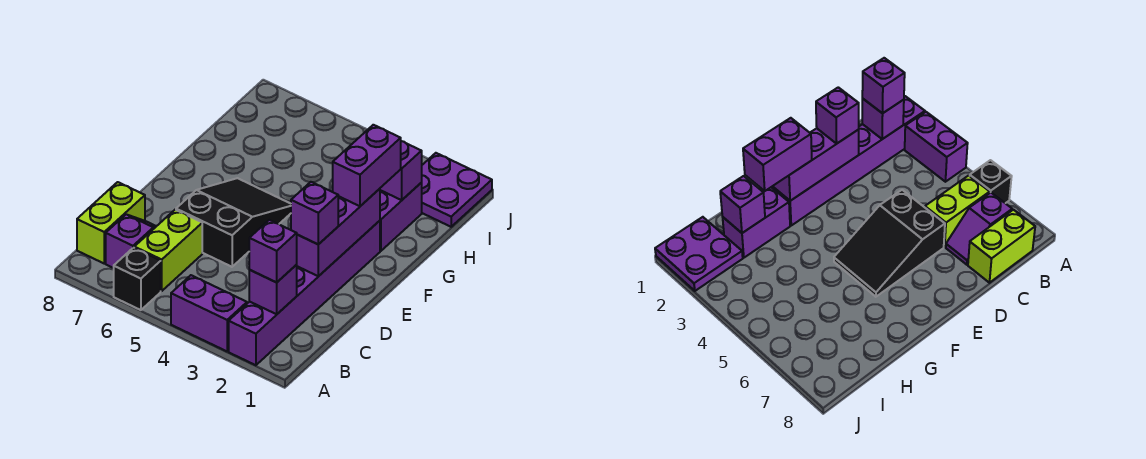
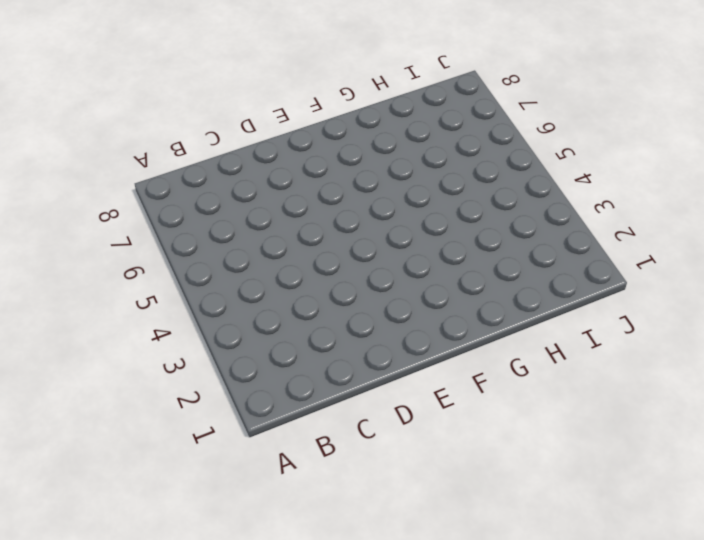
none -> purple 1x6 brick [229,221,380,365]
none -> purple 1x2 brick [171,275,247,351]
none -> black 1x1 brick [114,248,161,310]

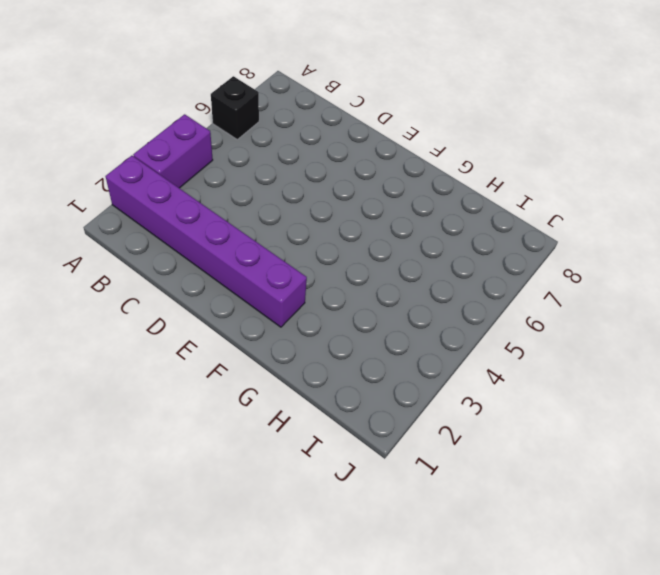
none -> lime 1x2 brick [134,210,202,291]
none -> purple 1x2 slope [106,214,156,268]
none -> lime 1x2 brick [77,182,145,263]

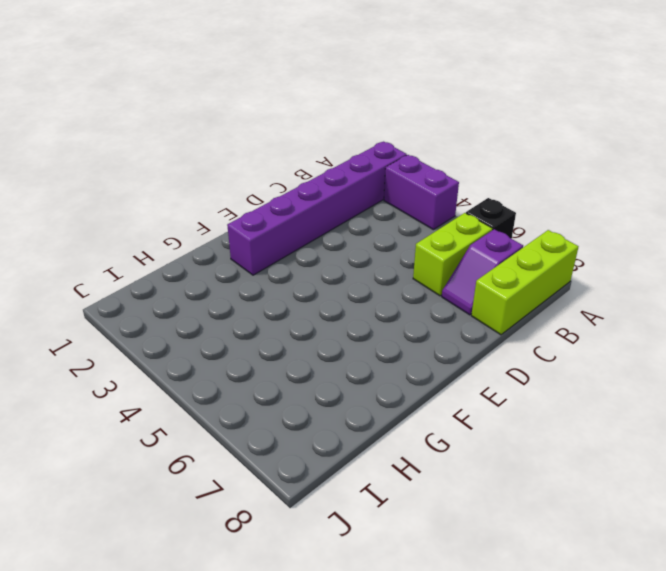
lime 1x3 brick [471,230,578,335] -> lime 1x2 brick [77,182,145,263]
none -> black 2x3 slope [176,178,291,267]
none -> purple 1x2 brick [380,183,422,251]
none -> purple 2x2 plate [421,153,492,227]

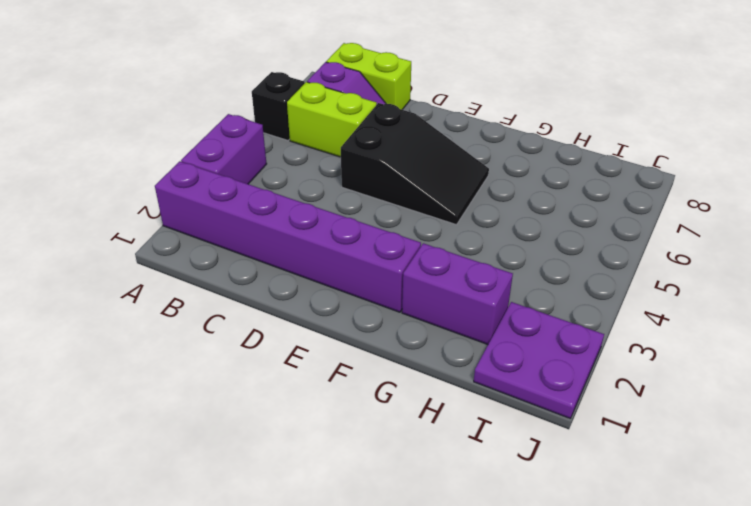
none -> purple 1x1 brick [249,265,297,314]
none -> purple 1x3 brick [297,189,380,276]
none -> purple 1x1 brick [380,141,422,200]

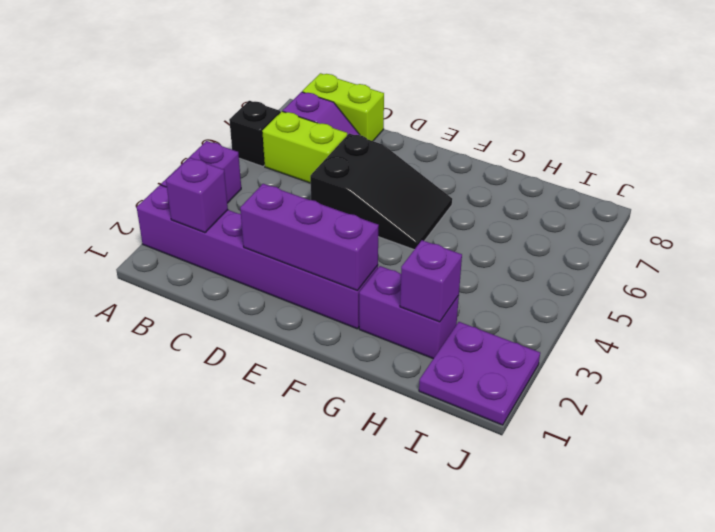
none -> purple 1x1 brick [249,220,297,282]
none -> purple 1x1 brick [291,182,338,244]
none -> purple 1x2 brick [333,125,401,206]

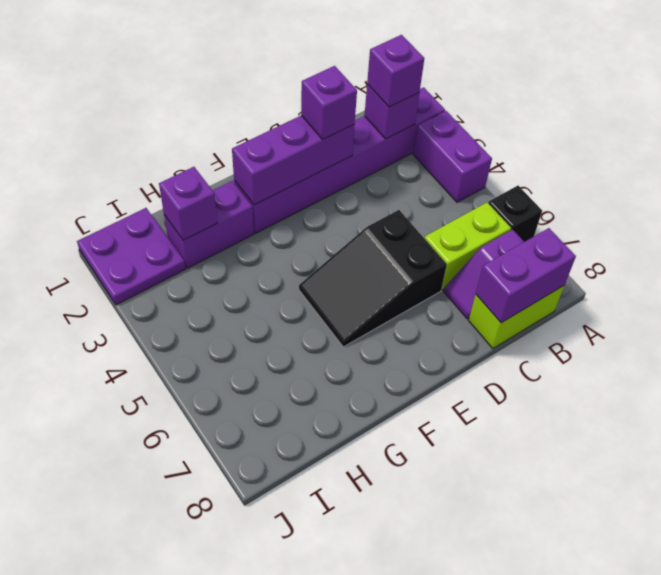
purple 1x2 brick [476,228,576,323] -> purple 1x2 brick moved to [333,125,401,206]

